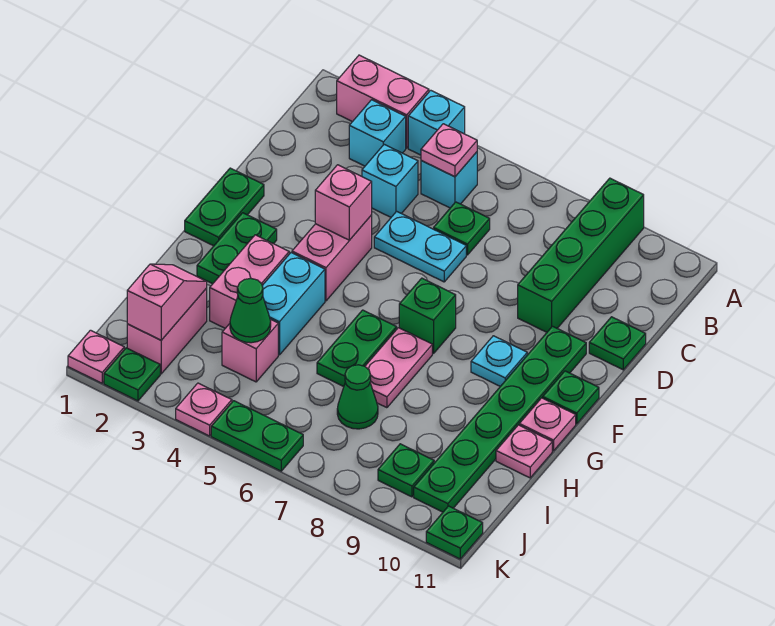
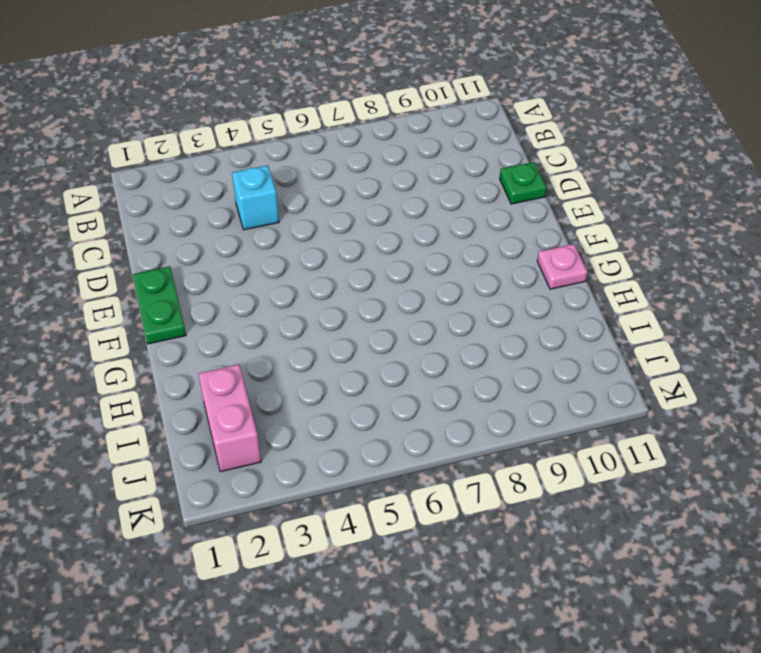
none -> pink 1x2 brick [337,55,429,148]
none -> cyan 1x1 brick [408,90,465,155]
none -> green 1x4 brick [518,178,644,332]
none -> cyan 1x1 brick [349,100,406,166]

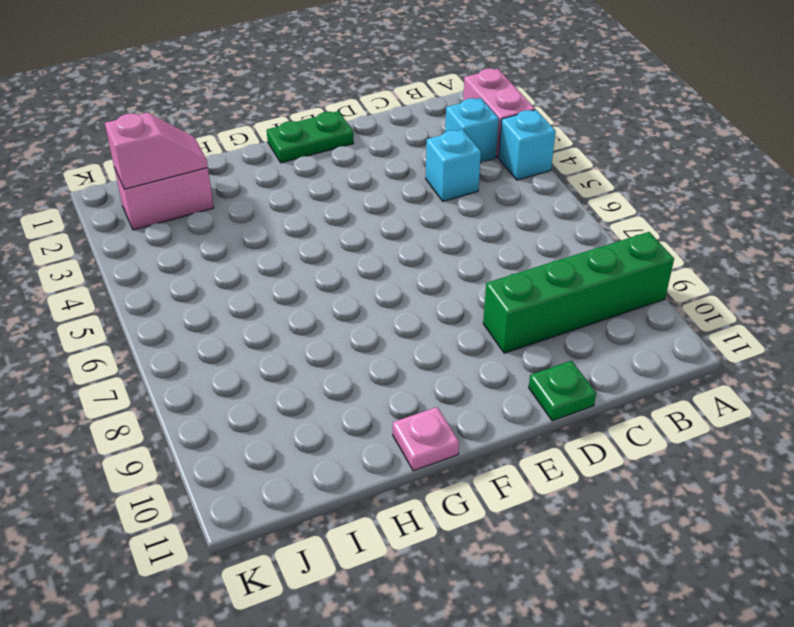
none -> cyan 1x1 brick [421,152,477,208]
none -> green 1x1 plate [434,202,490,255]
none -> cyan 1x2 plate [374,211,466,282]
none -> pink 1x2 brick [292,215,372,301]

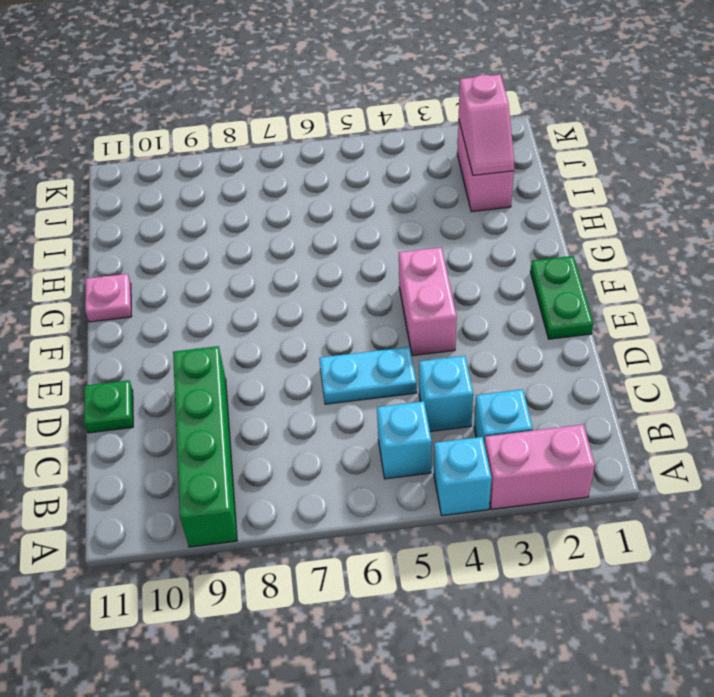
none -> green 1x1 plate [434,202,490,255]
none -> green 1x6 plate [414,326,586,512]
none -> green 1x2 plate [197,213,277,284]
none -> green 1x1 brick [399,278,456,354]

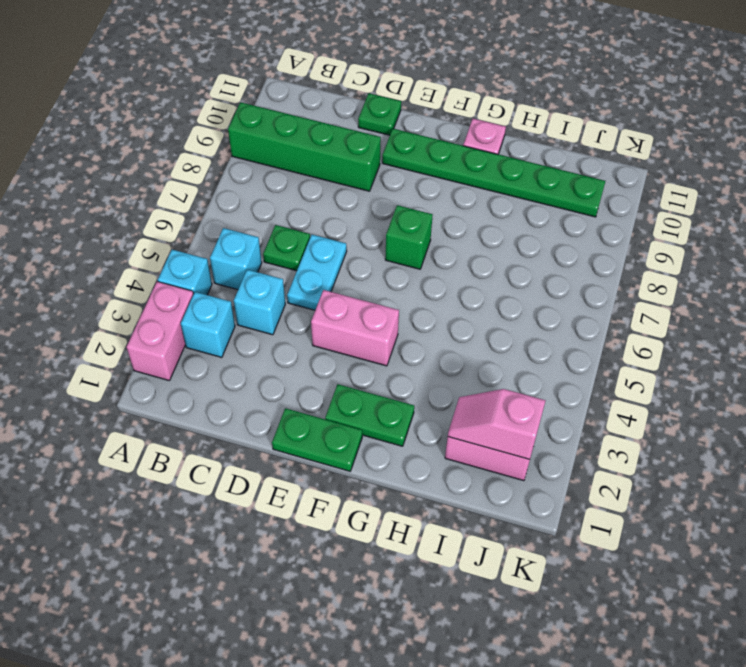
none -> cyan 1x1 plate [471,336,527,386]
none -> green 1x1 plate [543,371,599,424]
none -> pink 1x2 brick [210,235,289,328]
none -> cyan 1x2 brick [262,253,325,355]

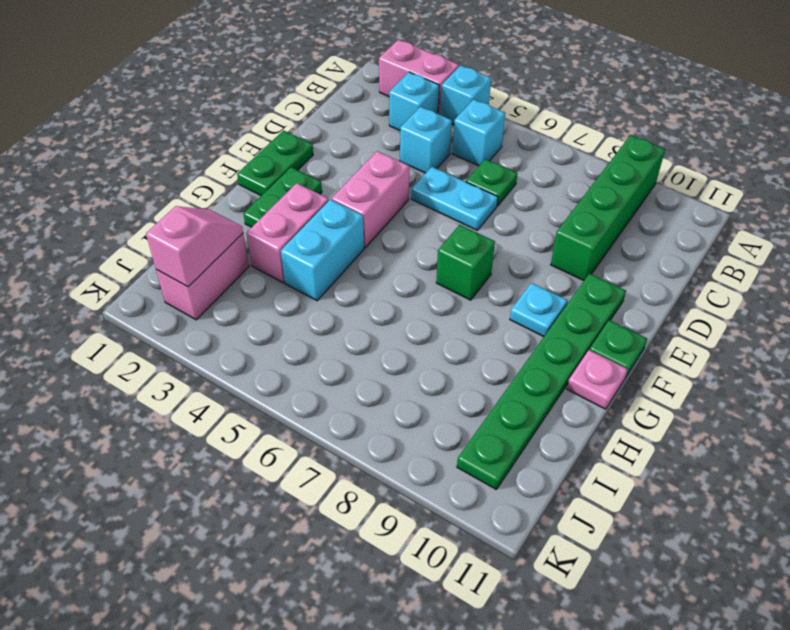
none -> green 1x1 plate [589,317,646,370]
none -> green 1x2 plate [317,310,397,387]
none -> pink 1x2 plate [365,328,432,408]
none -> pink 1x1 plate [496,425,552,478]

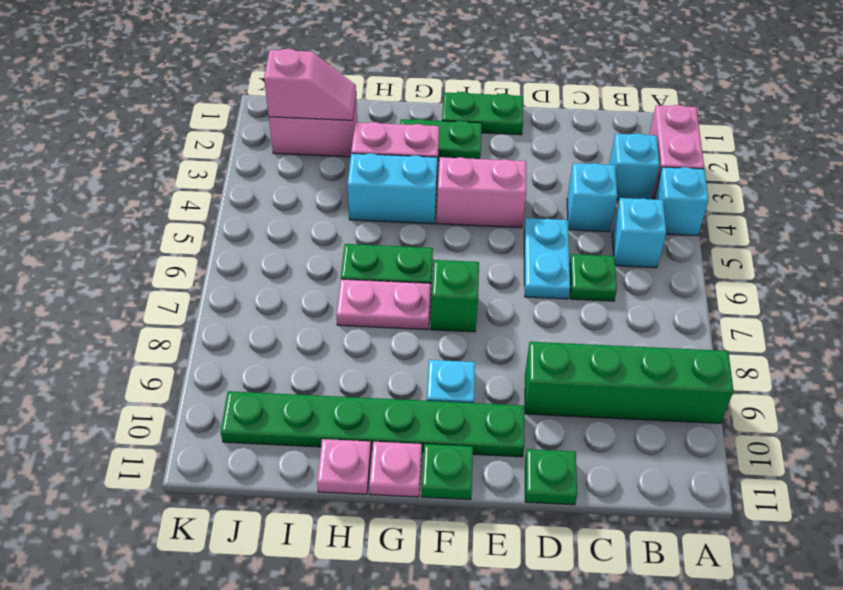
none -> pink 1x1 brick [222,319,278,382]
none -> green 1x1 cone [337,365,378,429]
none -> green 1x1 plate [378,444,434,497]
none -> pink 1x1 plate [68,330,124,383]

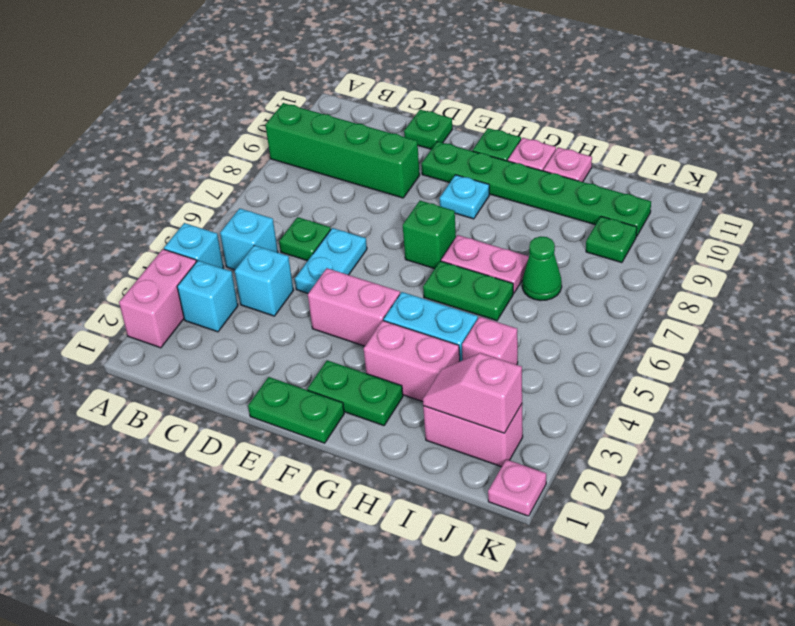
none -> green 1x1 plate [104,348,160,401]
none -> pink 1x1 plate [176,383,232,436]
none -> green 1x2 plate [211,401,303,471]
none -> green 1x1 plate [426,506,483,559]

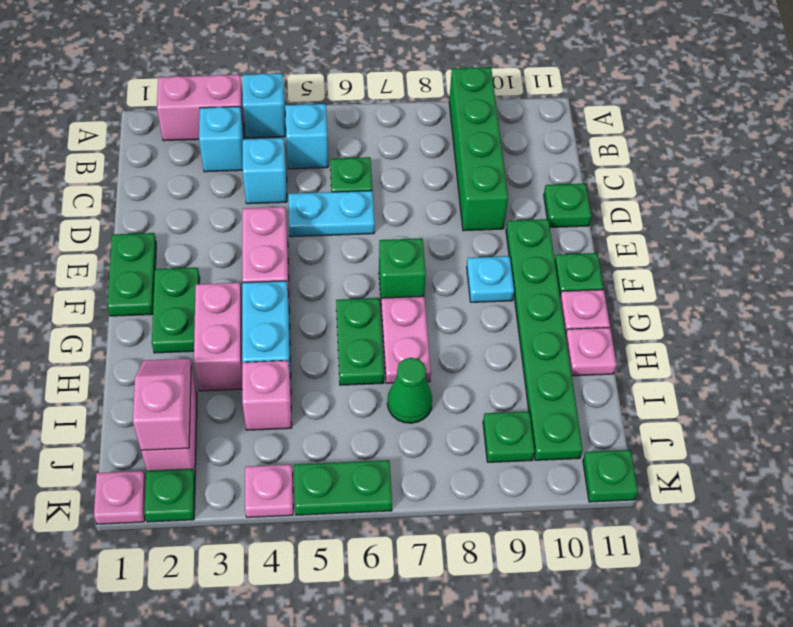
none -> pink 1x1 plate [421,124,477,177]
none -> pink 1x1 brick [315,165,372,240]
none -> green 1x1 cone [230,278,271,343]

